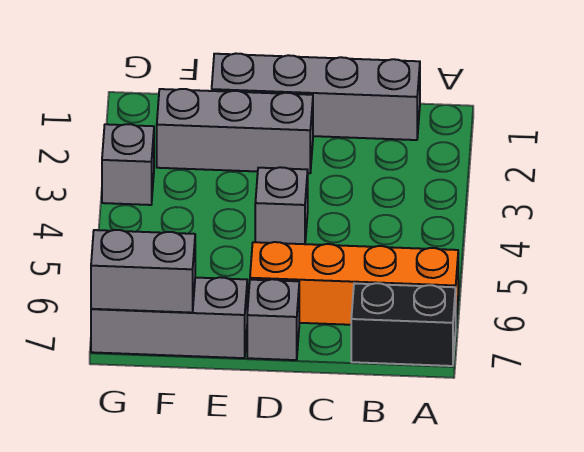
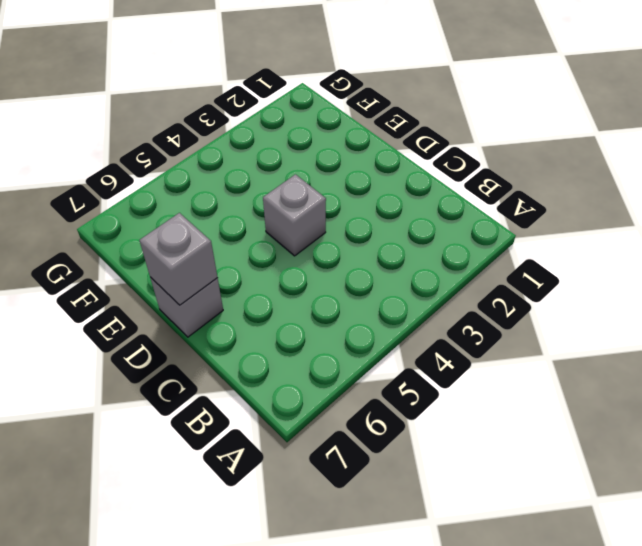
grey 1x1 brick [140,213,218,305] -> grey 1x1 brick moved to [102,124,154,205]
none -> orange 1x4 brick [250,242,458,325]
none -> black 1x2 brick [351,283,456,366]

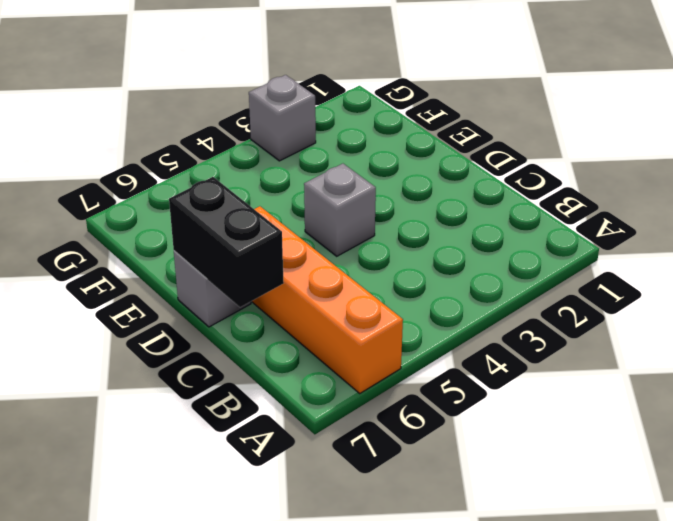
black 1x2 brick [169,177,284,307] -> black 1x2 brick moved to [351,283,456,366]
none -> grey 1x4 brick [212,54,420,140]
none -> grey 1x3 brick [157,89,313,173]

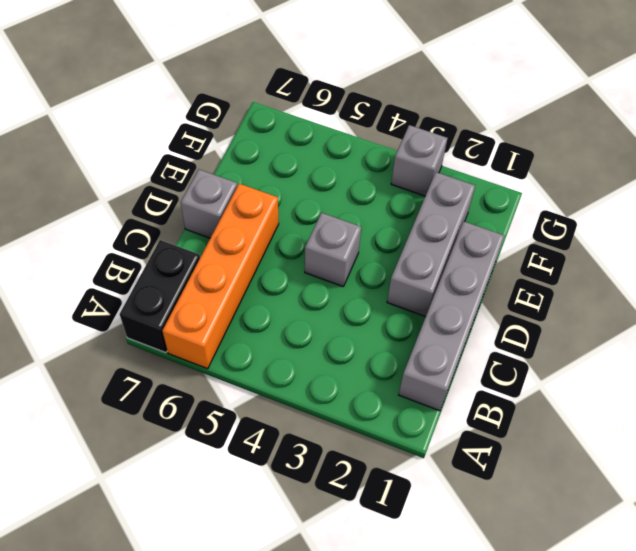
none -> grey 1x3 brick [91,277,247,358]
none -> grey 1x2 brick [91,230,195,313]

